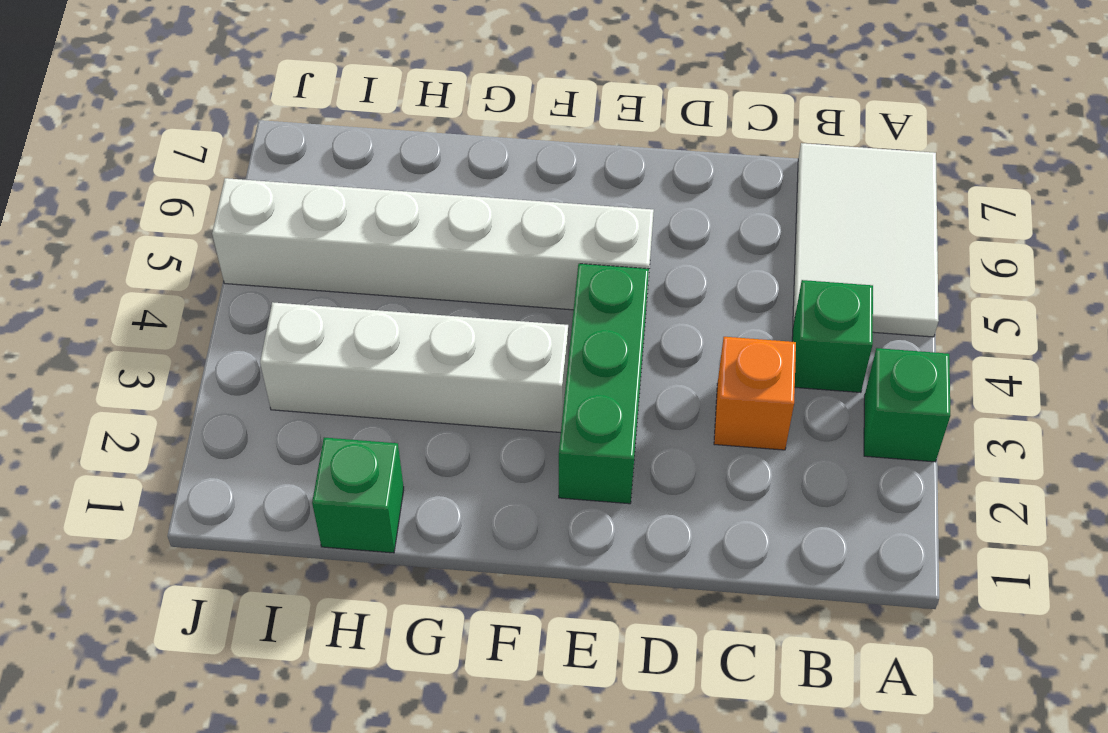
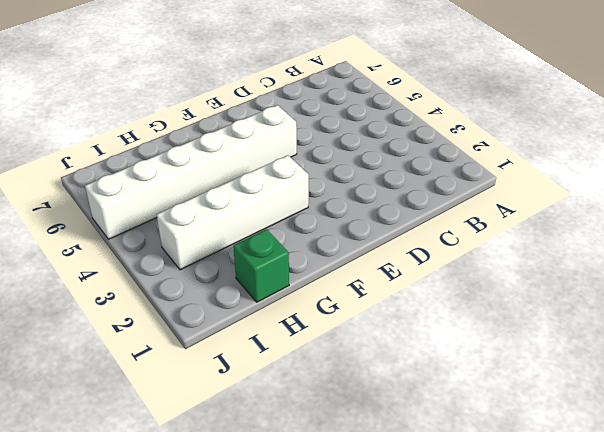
none -> green 1x1 brick [864,348,950,462]
none -> white 2x3 tile [793,143,939,337]

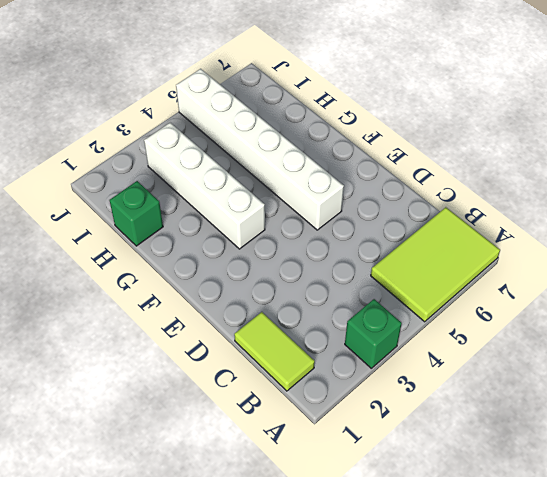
lime 2x3 tile [371,207,500,322] -> white 2x3 tile [793,143,939,337]
lime 1x2 tile [234,312,315,391] -> none
none -> green 1x1 brick [792,280,873,392]
none -> orange 1x1 brick [714,337,796,450]

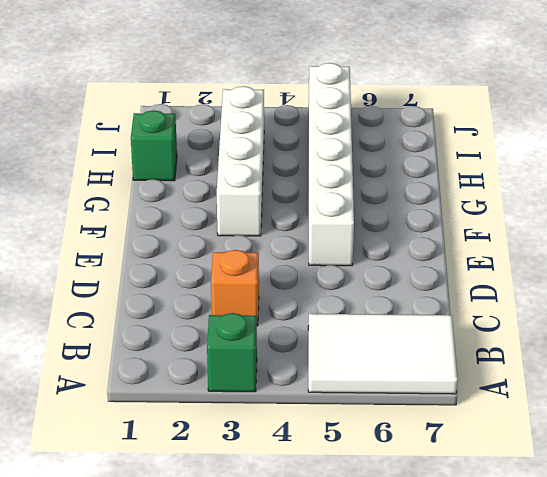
none -> green 1x1 brick [792,280,873,392]
none -> green 1x3 brick [559,264,649,504]

